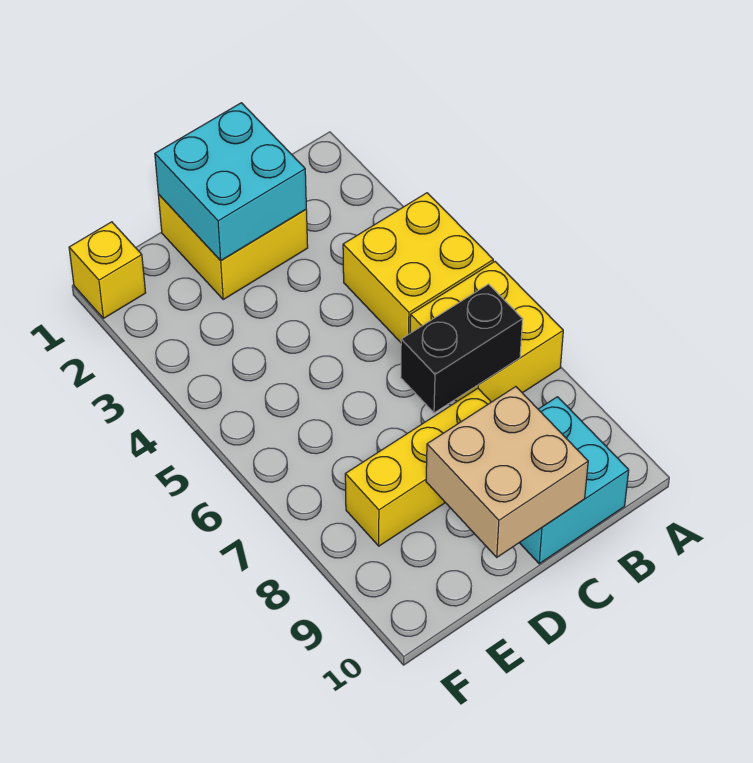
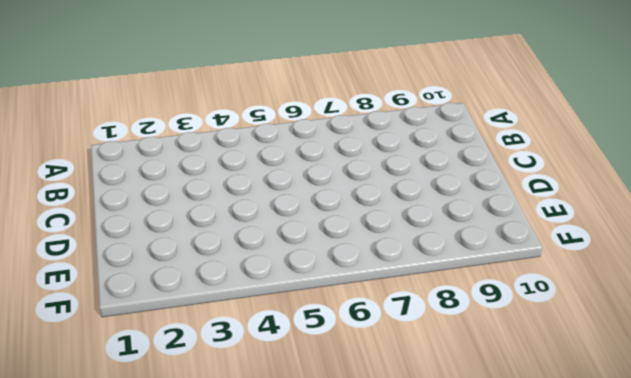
none -> yellow 2x2 brick [343,193,493,342]
none -> yellow 2x2 brick [410,262,563,402]

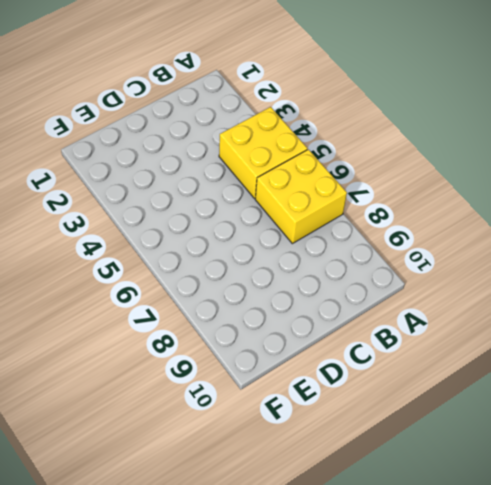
none -> cyan 2x2 brick [519,397,629,564]
none -> yellow 2x2 brick [158,194,308,299]

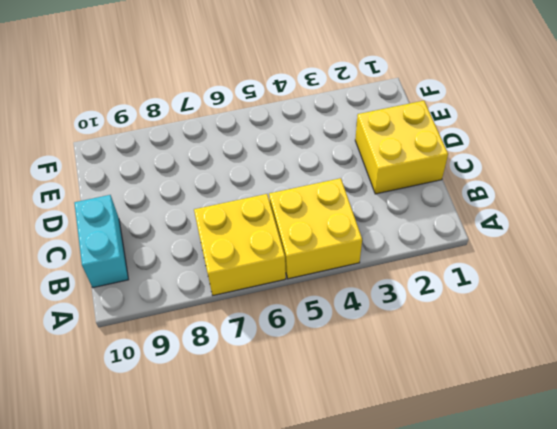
cyan 1x2 brick [74,195,128,288] -> cyan 2x2 brick [519,397,629,564]
none -> yellow 1x3 brick [345,388,491,546]
none -> yellow 1x1 brick [69,222,146,318]

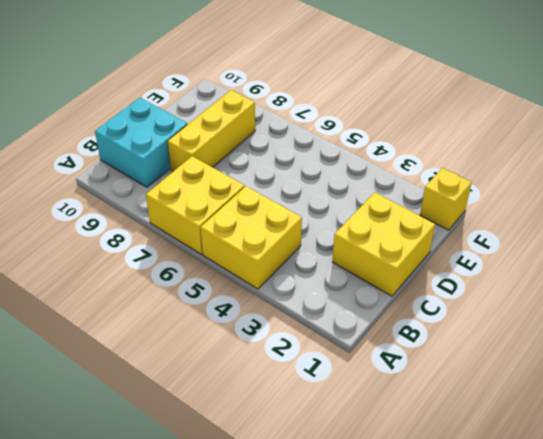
none -> black 1x2 brick [401,284,523,413]
none -> cyan 2x2 brick [155,103,306,261]

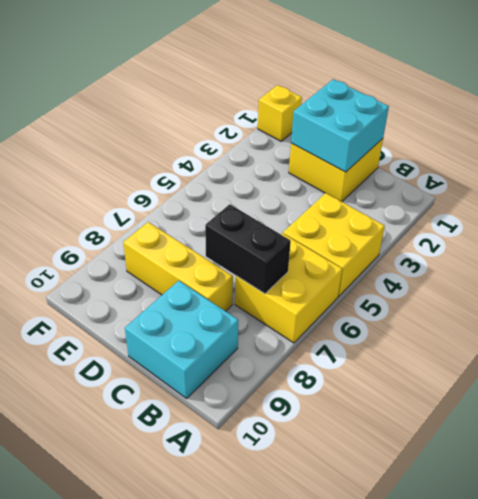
none -> tan 2x2 brick [426,387,588,557]

